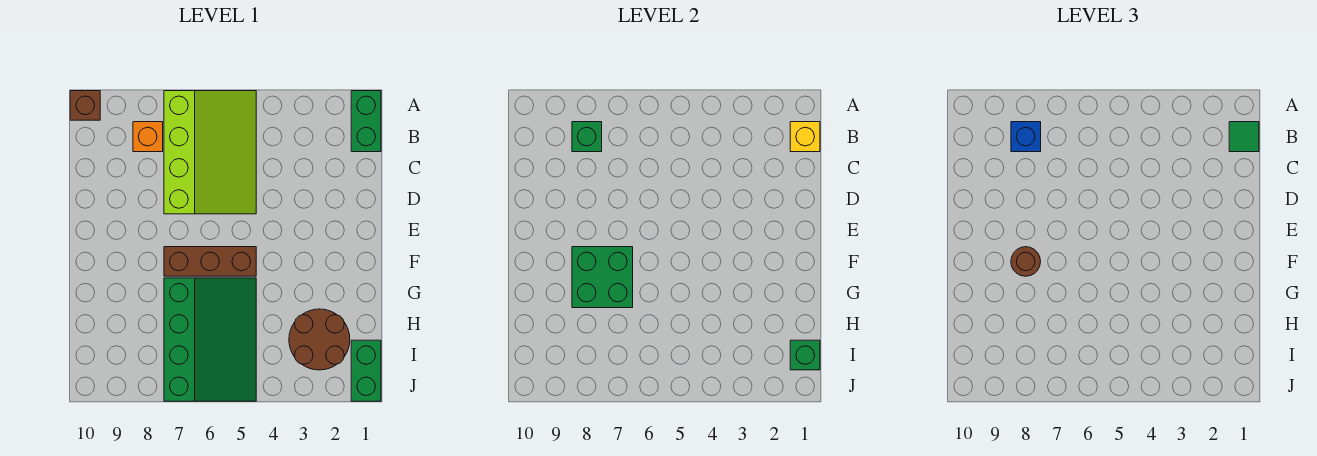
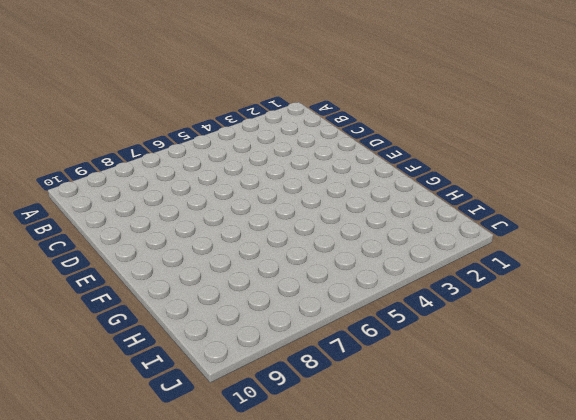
none -> green 1x2 brick [351,91,381,152]
none -> lime 3x4 slope [164,91,256,214]
none -> brown 1x1 brick [70,91,100,120]

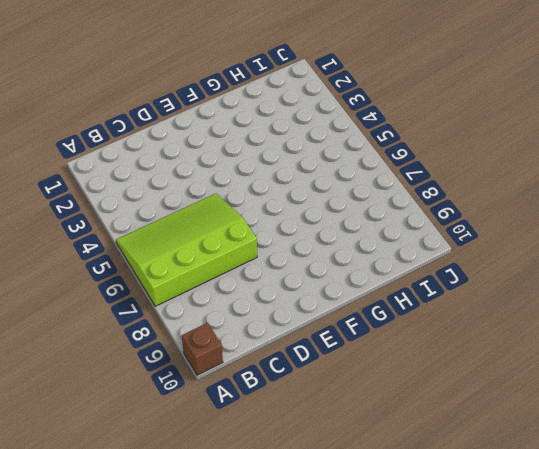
none -> green 1x2 brick [351,91,381,152]
none -> orange 1x1 brick [133,122,163,152]
none -> brown 1x3 brick [164,247,256,276]

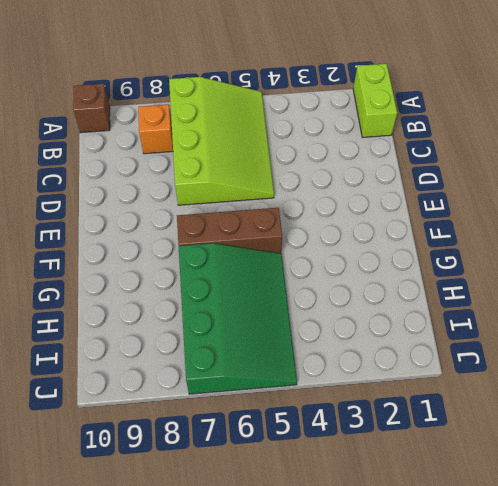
lime 1x2 brick [353,64,397,138] -> green 1x2 brick [351,91,381,152]
none -> brown 2x2 round brick [289,309,350,370]
none -> green 1x2 brick [351,340,381,401]
none -> yellow 1x1 brick [790,122,820,152]

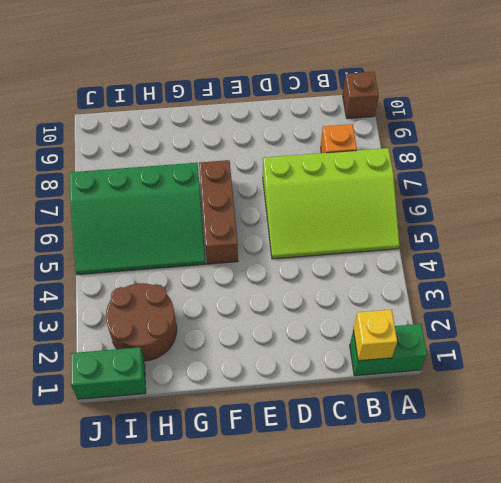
none -> green 1x1 brick [572,122,602,152]
none -> green 2x2 brick [572,247,633,308]
none -> green 1x1 brick [790,340,820,370]

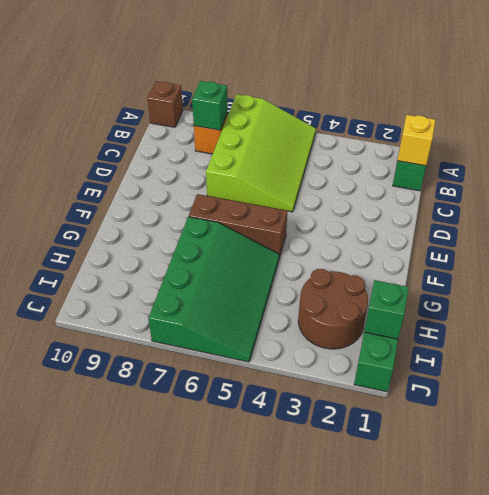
none -> green 2x2 brick [572,247,633,308]
none -> green 1x1 tile [1229,122,1259,152]
none -> blue 1x1 brick [1011,122,1041,152]

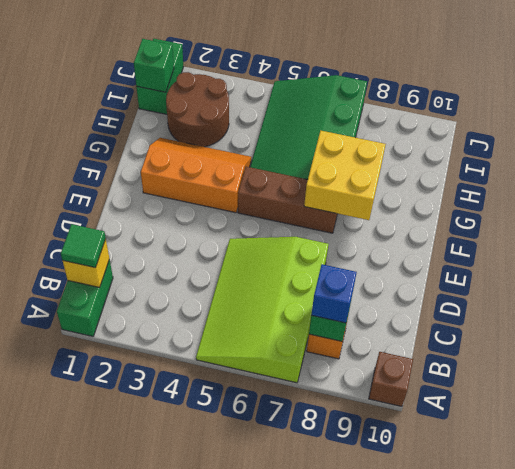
orange 2x3 slope [141,138,251,213] -> none
yellow 2x2 brick [304,131,386,220] -> green 2x2 brick [572,247,633,308]
none -> brown 1x1 round brick [1011,247,1041,276]

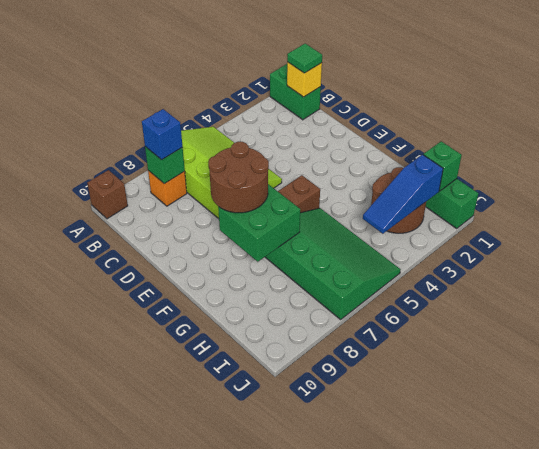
brown 2x2 round brick [208,142,269,213] -> brown 1x1 round brick [1011,247,1041,276]
blue 1x3 slope [363,155,443,234] -> none

